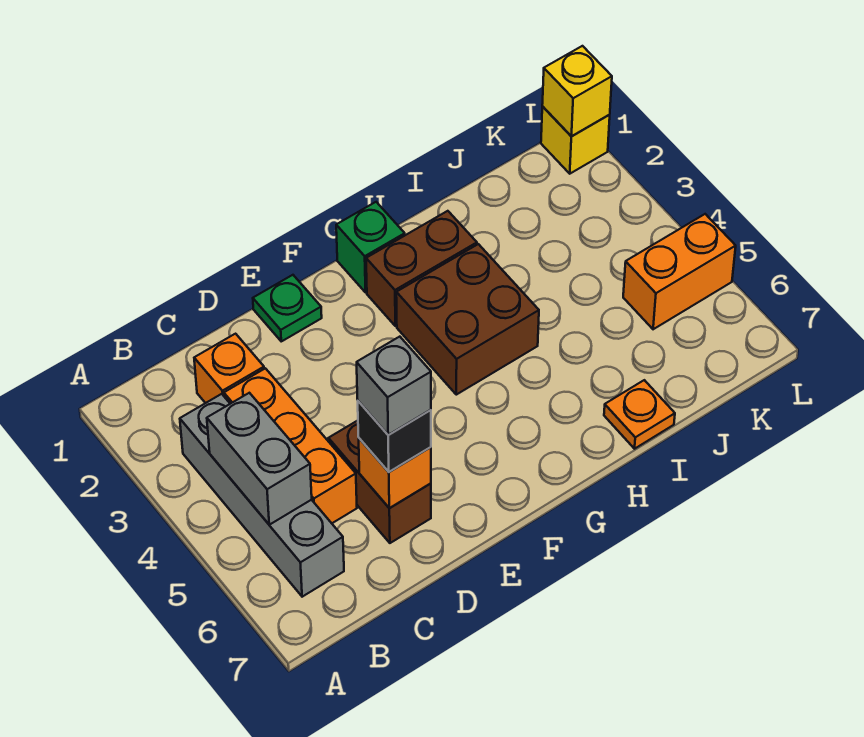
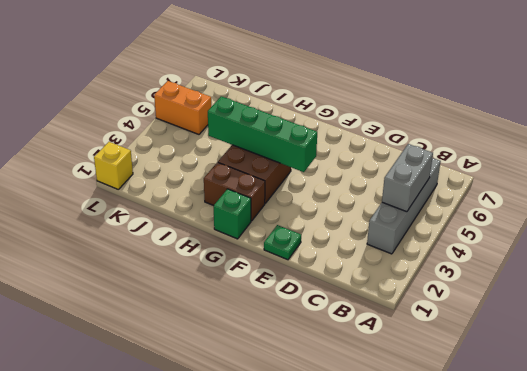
green 1x4 brick [208,96,317,172] -> none
none -> orange 1x1 brick [194,334,264,403]
none -> orange 1x3 brick [224,368,357,523]
none -> brown 1x2 brick [328,421,431,543]

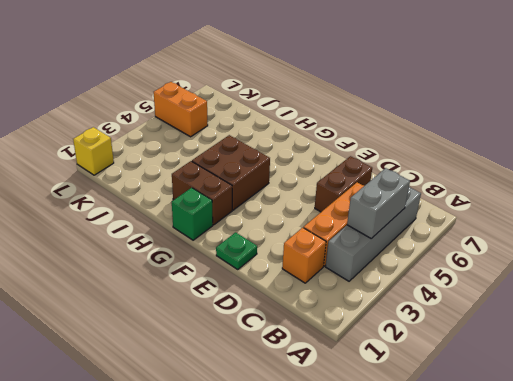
none -> orange 1x1 plate [604,380,675,449]
none -> orange 1x1 brick [359,438,431,508]
none -> yellow 1x1 brick [542,46,612,136]

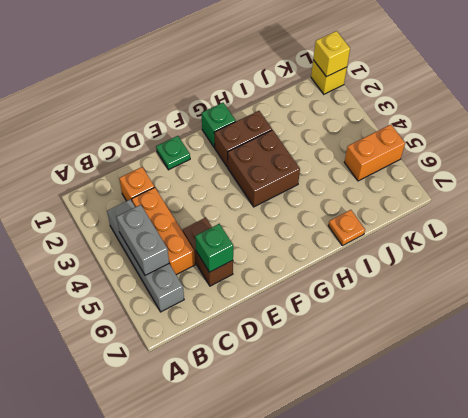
green 1x1 brick [195,224,233,272] -> orange 1x1 brick [359,438,431,508]
none -> black 1x1 brick [358,401,431,472]
none -> grey 1x1 brick [357,337,431,435]

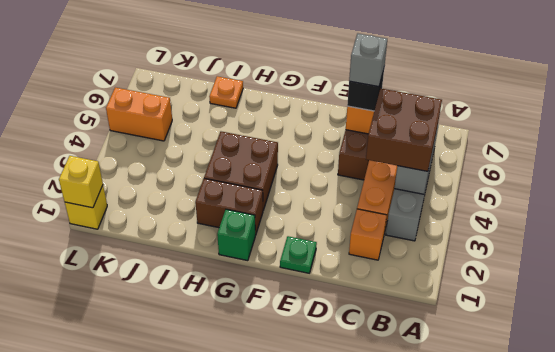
brown 2x2 brick [366,88,442,171] -> none

